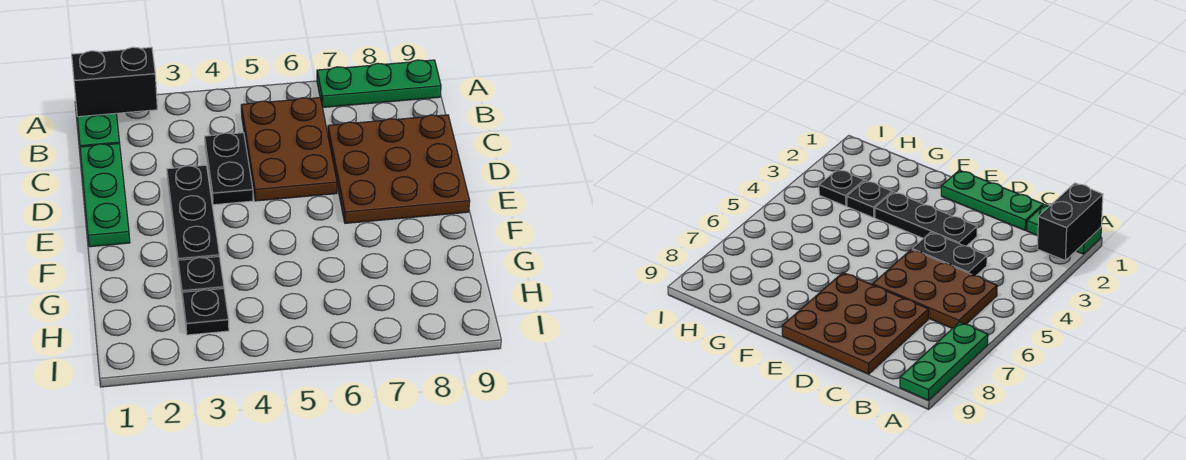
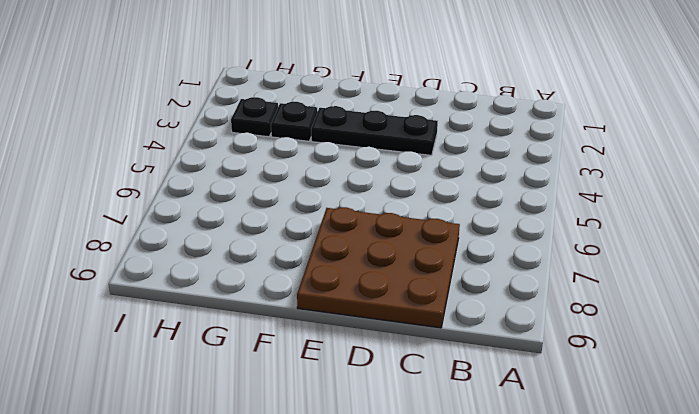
none -> green 1x2 plate [77,113,120,147]
none -> green 1x3 plate [317,60,441,108]

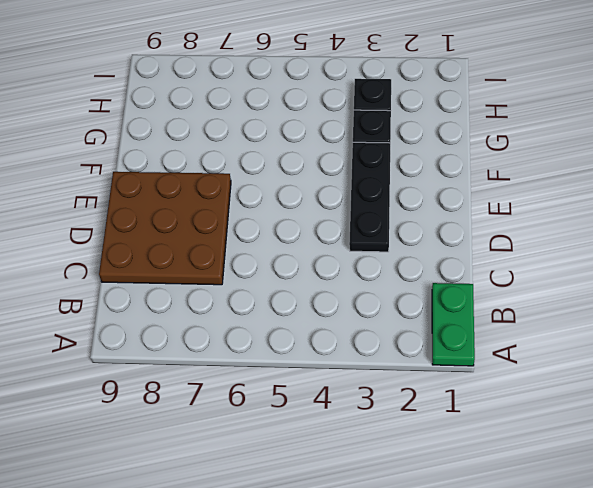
none -> green 1x3 plate [317,60,441,108]
none -> brown 2x3 plate [241,98,337,201]

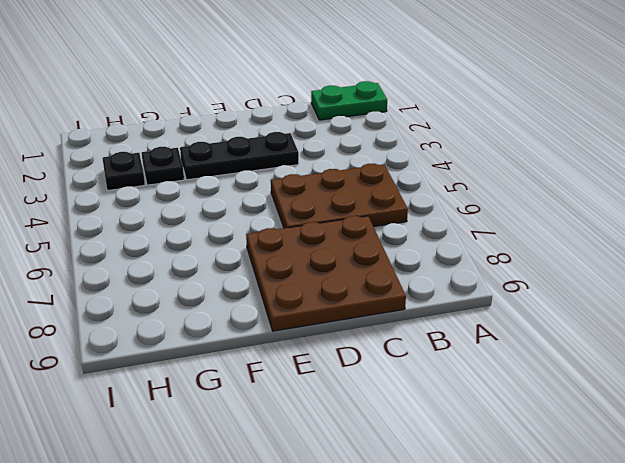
none -> green 1x3 plate [317,60,441,108]
none -> green 1x3 plate [80,143,130,247]

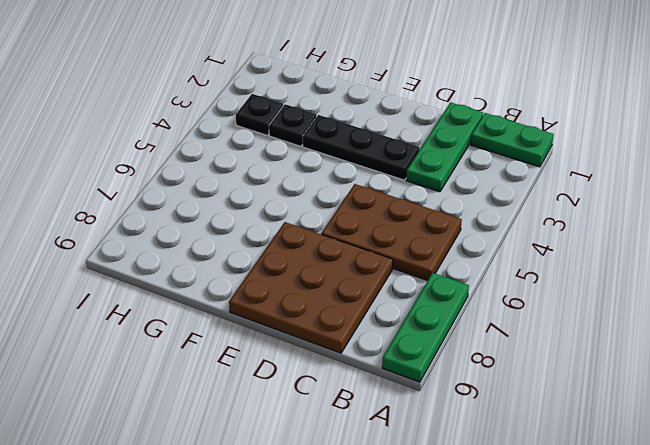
green 1x3 plate [406,102,483,192] -> green 1x3 plate turned to [80,143,130,247]
none -> black 1x2 plate [205,133,253,205]
none -> black 1x2 brick [72,47,157,117]

